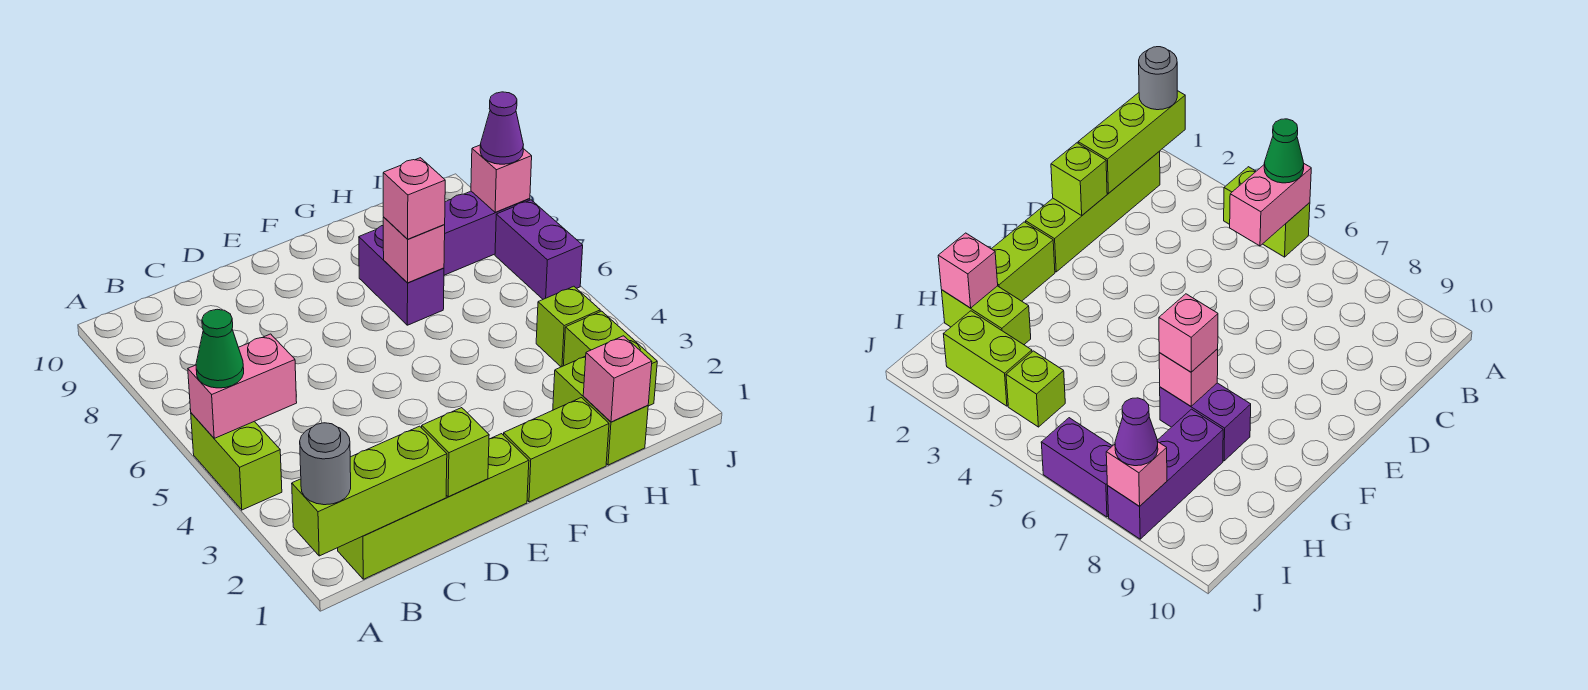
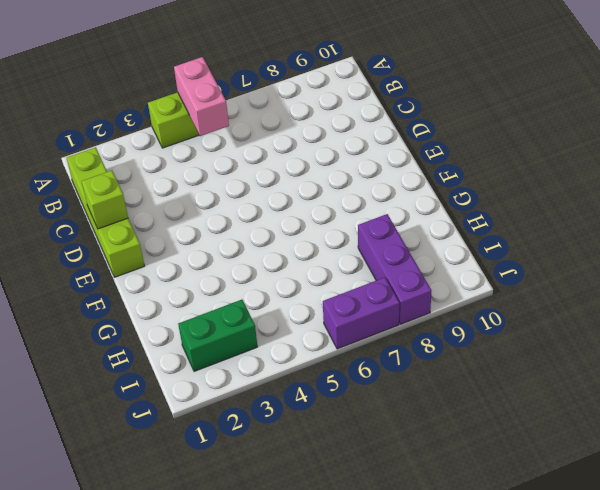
green 1x2 brick [178,300,257,371] -> lime 1x2 brick [563,311,657,406]
none -> lime 1x2 brick [504,398,609,502]
none -> purple 1x2 brick [359,226,444,325]
none -> lime 1x2 brick [553,356,648,465]

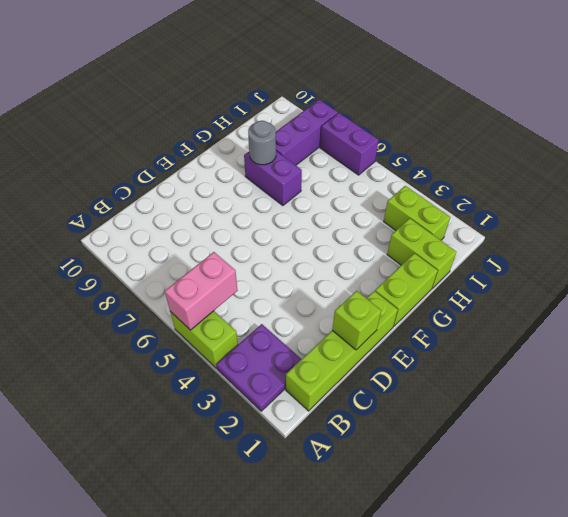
purple 2x2 plate [216,324,301,411] -> none
grey 1x1 round brick [248,121,276,165] -> grey 1x1 round brick moved to [300,423,351,505]
none -> lime 1x1 brick [536,286,600,367]
none -> lime 1x3 brick [292,426,447,556]
none -> pink 1x1 brick [383,217,445,283]

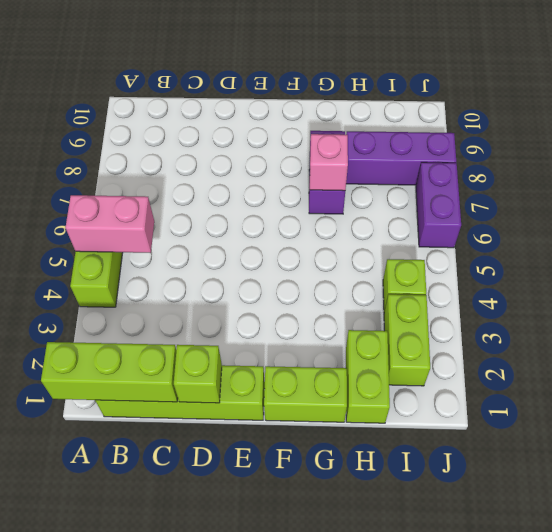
none -> pink 1x1 brick [583,336,652,422]
none -> pink 1x1 brick [471,145,532,213]
none -> grey 1x1 round brick [300,423,351,505]

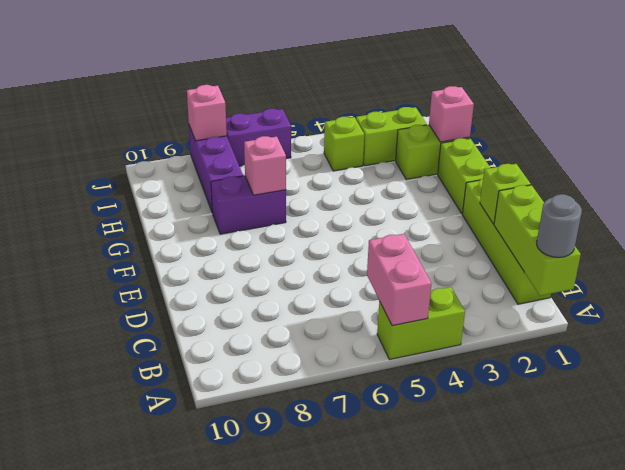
none -> green 1x1 cone [196,309,244,388]
none -> pink 1x1 brick [383,158,445,239]
none -> purple 1x1 cone [480,92,523,164]

